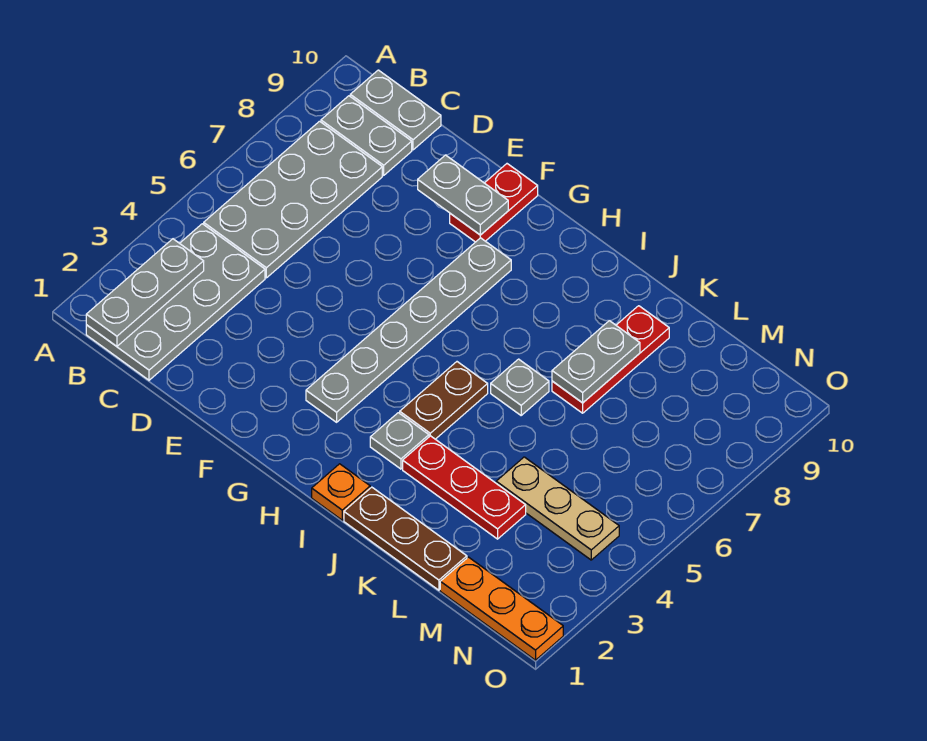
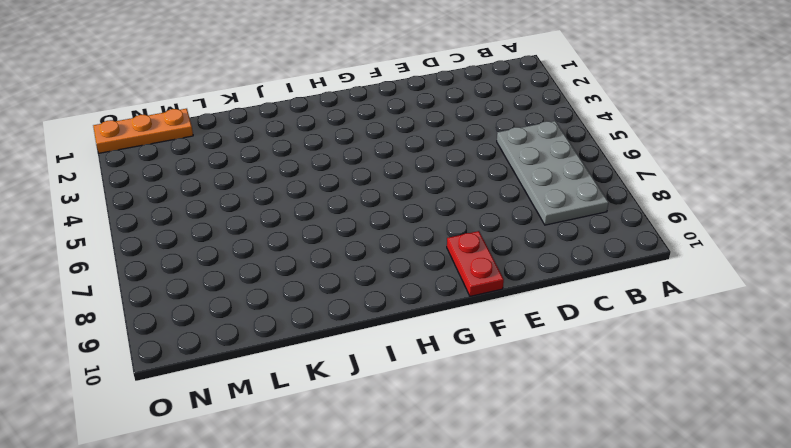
none -> grey 2x4 plate [86,224,265,380]
none -> grey 1x2 plate [321,96,412,175]
none -> grey 1x2 plate [350,70,441,150]

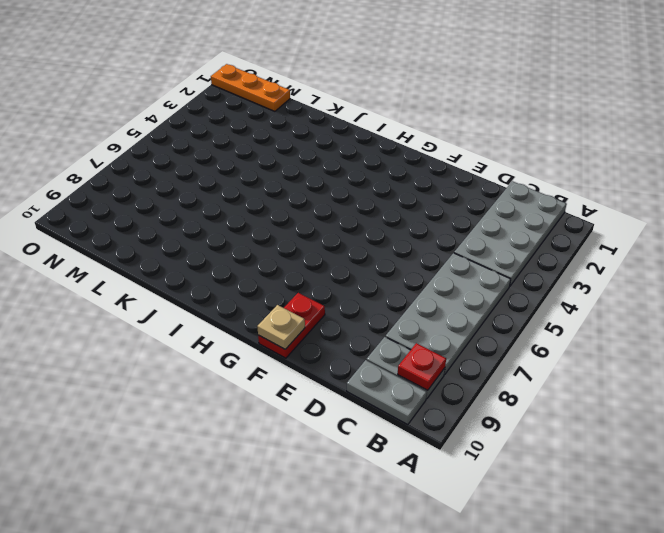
red 1x1 plate [398,343,446,390] -> none
tan 1x1 plate [257,305,305,349] -> none
none -> grey 1x6 plate [306,238,511,422]
none -> orange 1x1 plate [312,464,370,520]
none -> grey 1x1 plate [370,413,429,469]

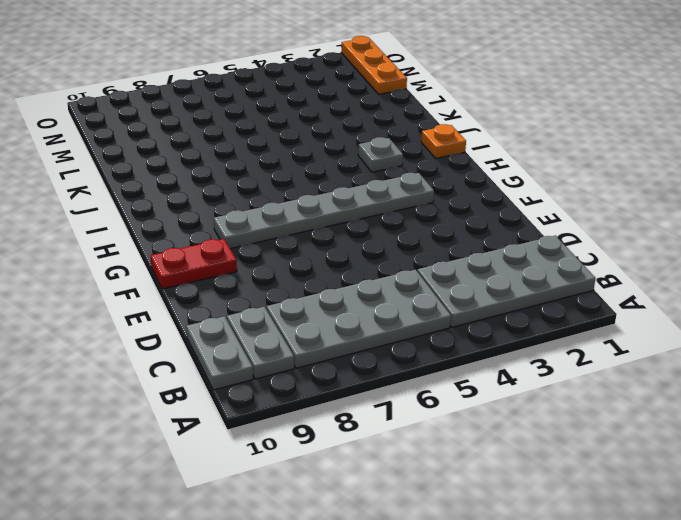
none -> brown 1x2 plate [400,362,488,439]
none -> brown 1x3 plate [344,487,467,590]
none -> red 1x3 plate [403,436,526,539]

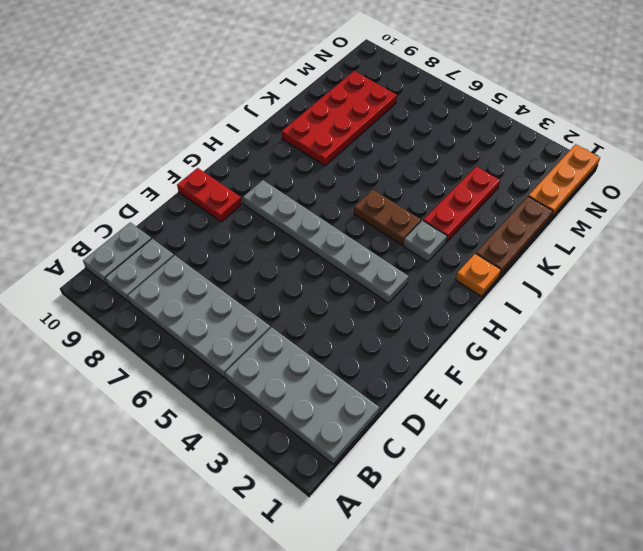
red 2x4 plate [282,71,397,166] -> red 1x3 plate [552,306,669,413]
none -> grey 1x1 plate [491,359,549,415]
none -> tan 1x3 plate [496,457,619,560]
none -> grey 1x3 plate [86,239,204,346]

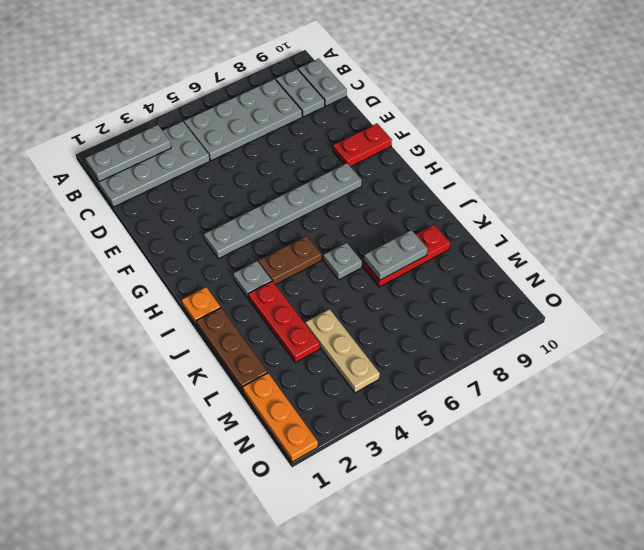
none -> grey 1x2 plate [418,155,508,235]

